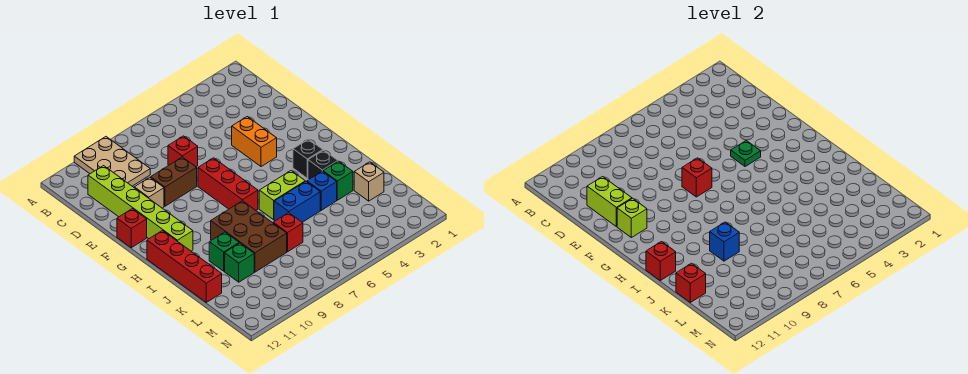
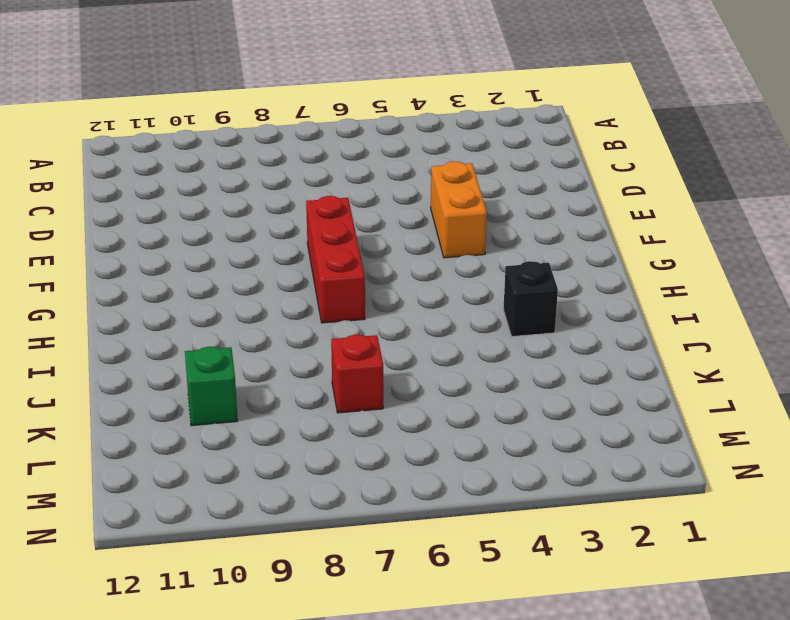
none -> tan 2x3 plate [74,137,150,186]
none -> lime 1x6 brick [88,166,193,251]
none -> red 1x1 brick [168,136,198,167]

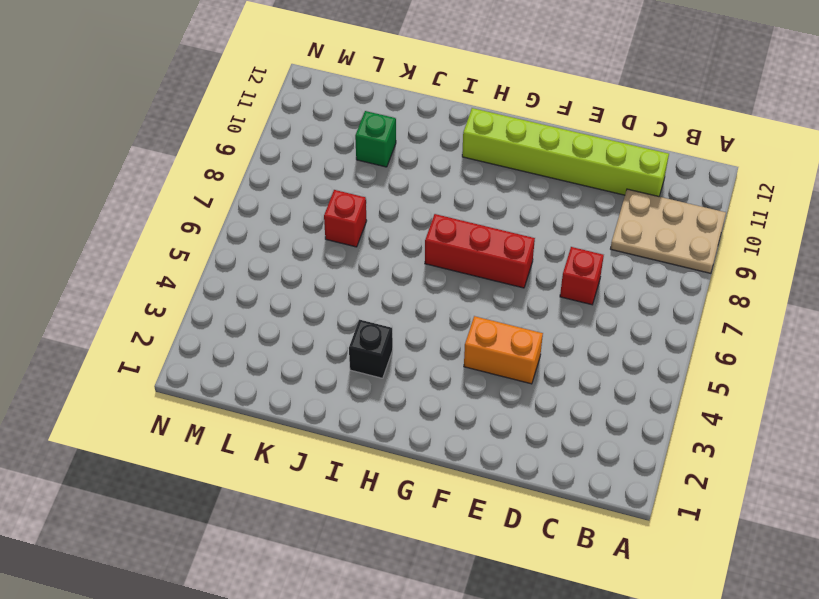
none -> brown 1x2 brick [151,157,197,206]
none -> tan 1x1 brick [134,177,164,208]
none -> red 1x1 brick [117,209,147,248]

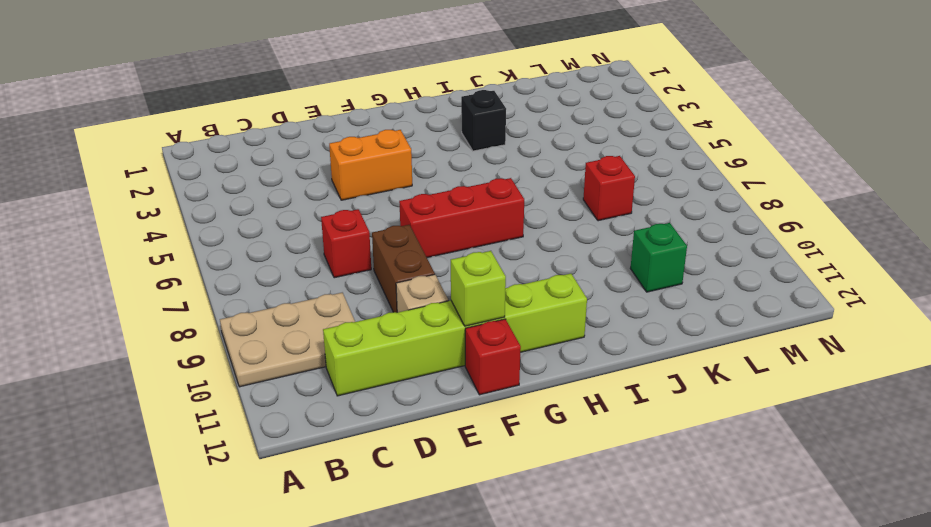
none -> black 1x1 brick [293,139,323,178]
none -> red 1x4 brick [147,231,222,302]
none -> lime 1x2 brick [259,171,305,220]

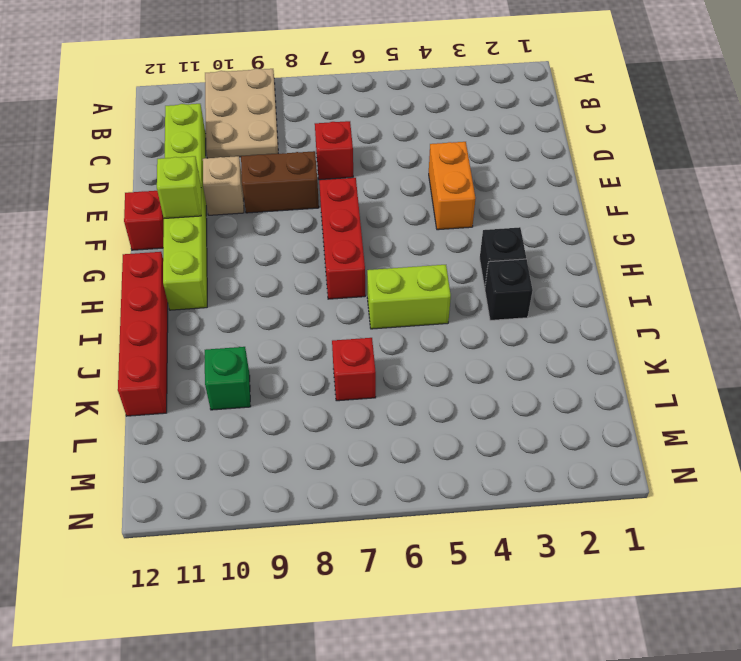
none -> brown 2x3 brick [211,201,287,272]
none -> green 1x1 brick [323,161,353,200]
none -> blue 1x1 brick [307,171,337,210]

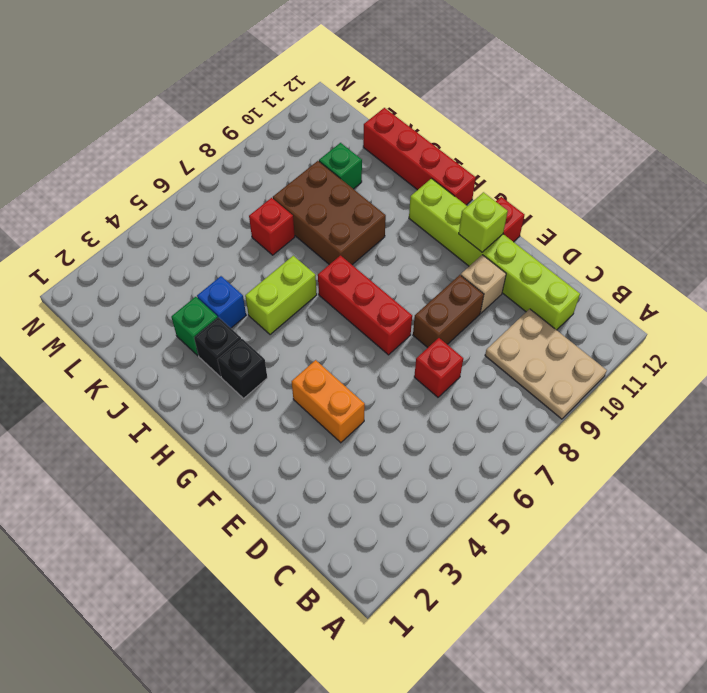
none -> blue 1x2 brick [274,182,320,222]
none -> green 1x1 brick [209,232,239,271]
none -> tan 1x1 brick [354,162,384,201]

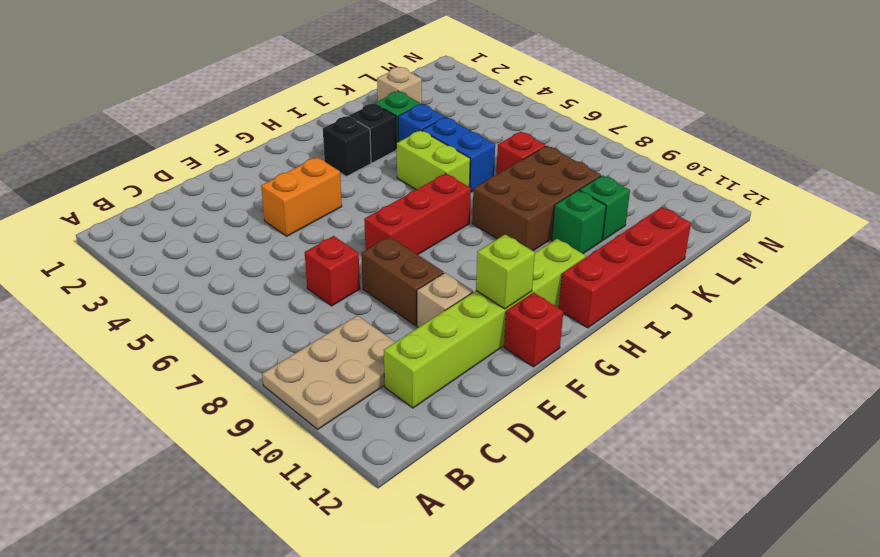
none -> lime 1x2 brick [587,177,632,227]
none -> green 1x1 plate [731,141,761,167]
none -> red 1x1 brick [682,158,712,197]

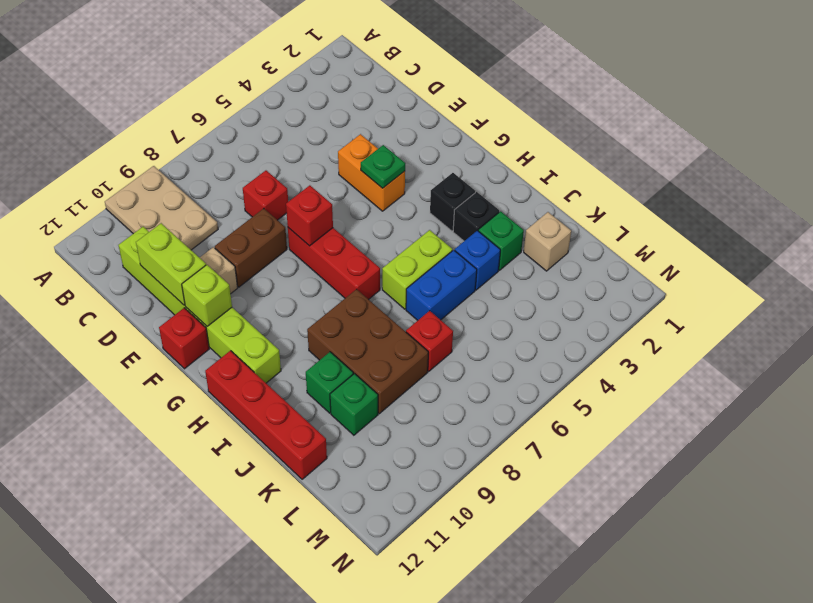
none -> red 1x1 brick [646,242,676,280]
none -> blue 1x1 brick [710,222,739,261]
none -> red 1x1 brick [676,263,706,302]

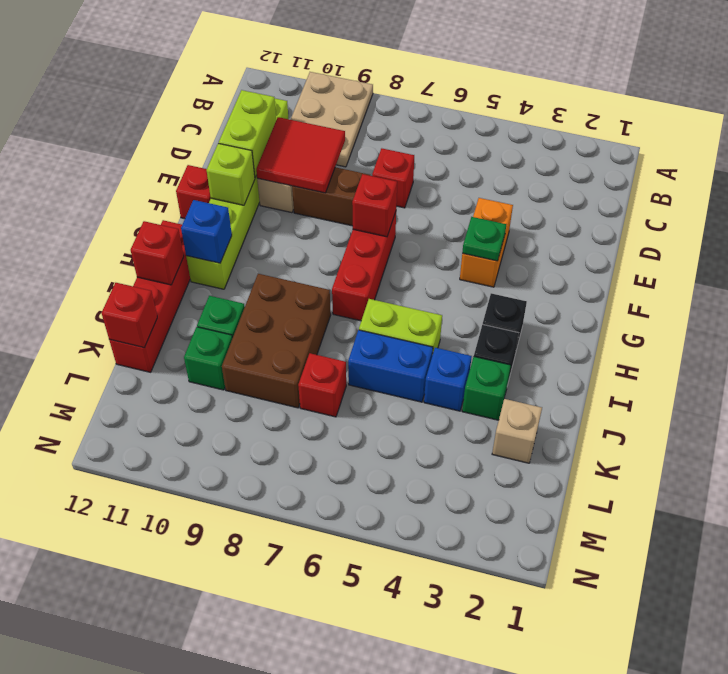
red 2x2 tile [256,117,345,193] -> none
blue 1x1 brick [181,200,232,263] -> blue 1x1 brick moved to [710,222,739,261]

